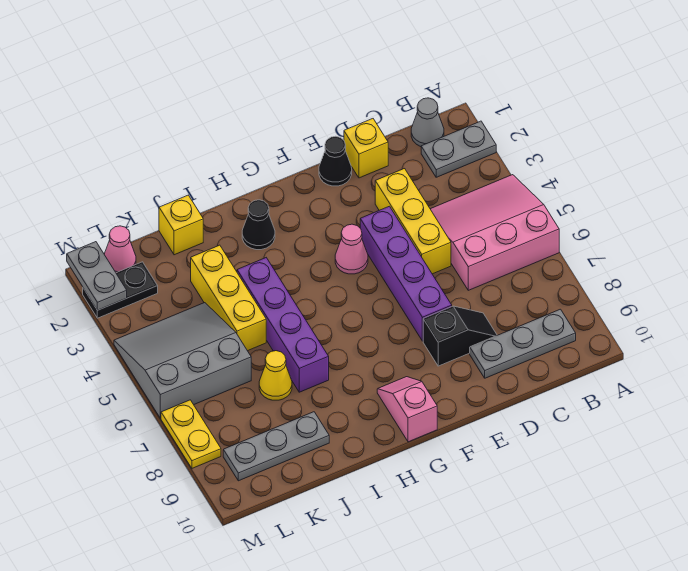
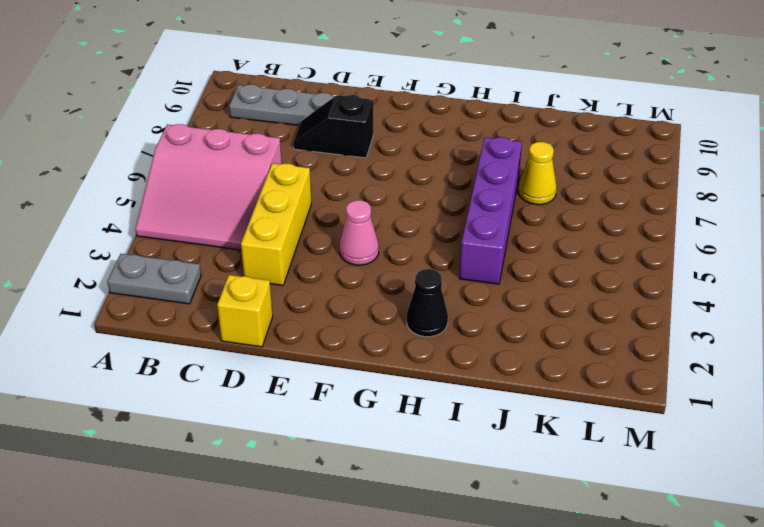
none -> grey 1x1 cone [411,98,444,147]
none -> black 1x1 cone [319,136,352,186]
none -> purple 1x4 brick [360,206,452,341]

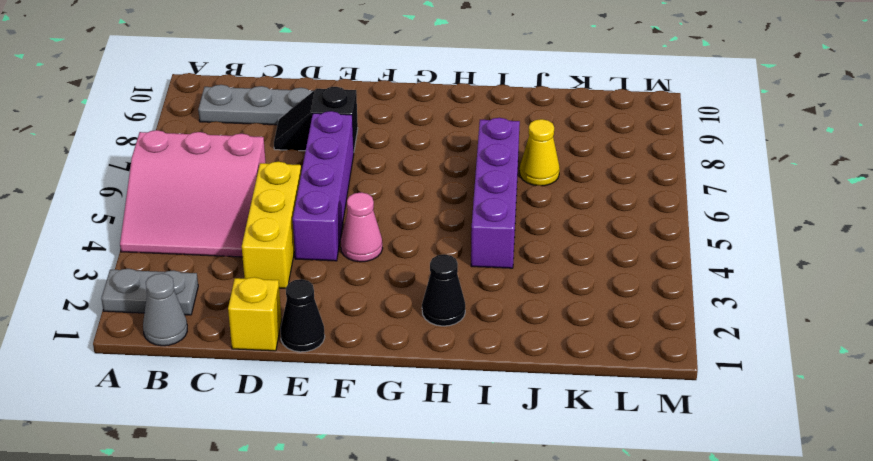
none -> pink 1x2 slope [377,377,437,442]
none -> yellow 1x1 brick [159,195,203,255]
none -> yellow 1x3 brick [191,245,266,351]

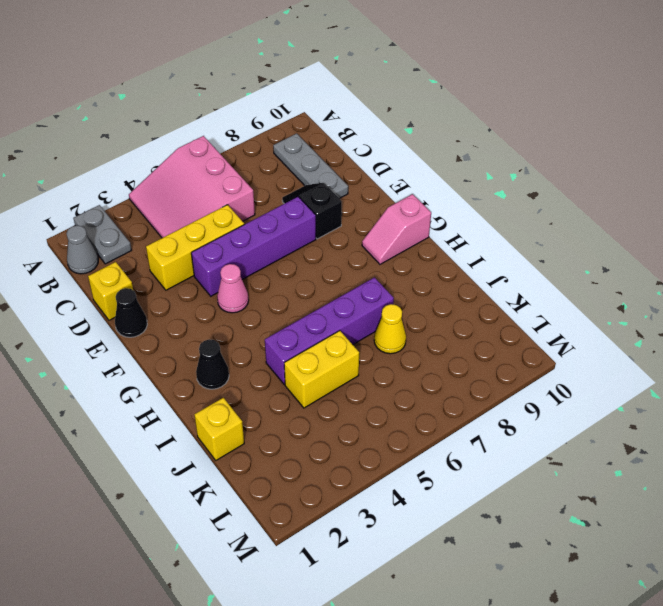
yellow 1x2 brick [284,331,359,408] -> yellow 1x3 brick [191,245,266,351]
none -> grey 1x3 plate [223,412,329,481]
none -> grey 3x3 slope [114,303,251,418]
none -> pink 1x1 cone [104,226,136,273]

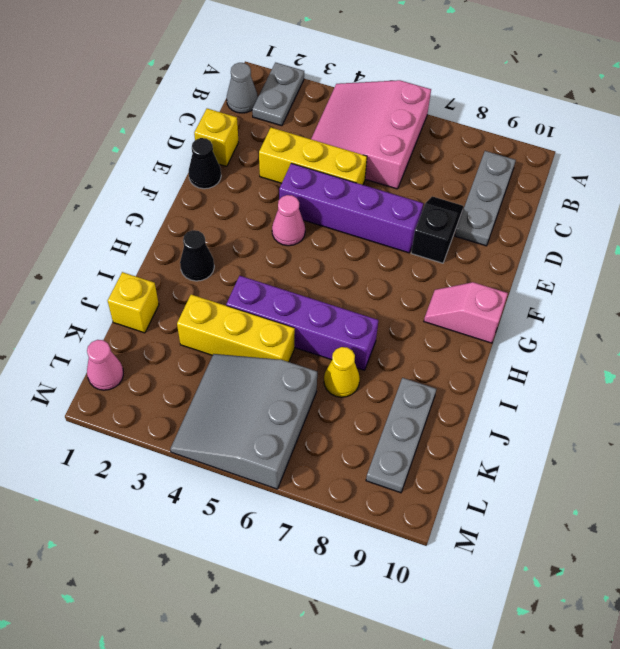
none -> black 1x2 plate [83,262,158,318]
none -> yellow 1x2 plate [161,400,221,468]
none -> grey 1x2 plate [67,242,127,310]

